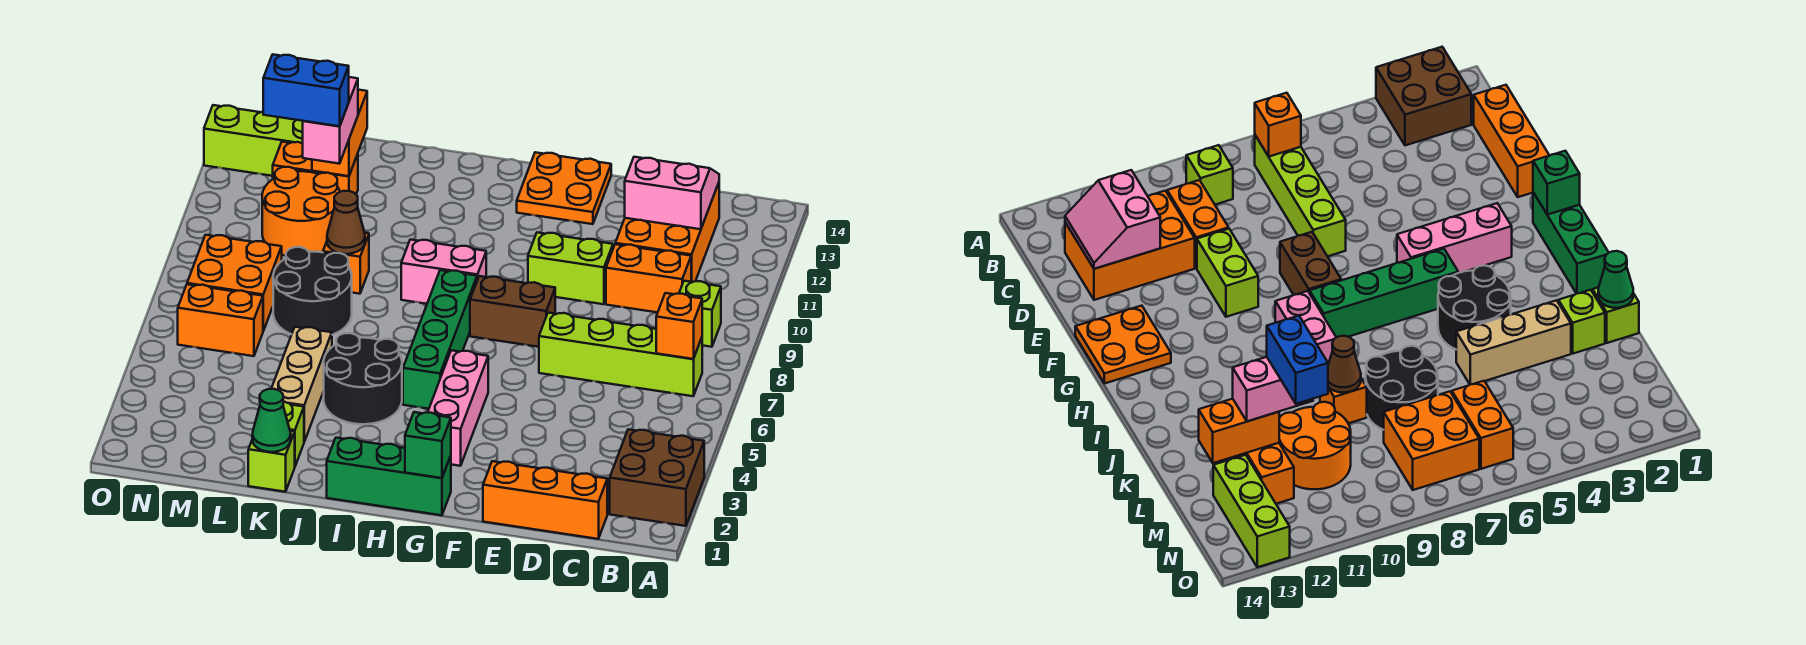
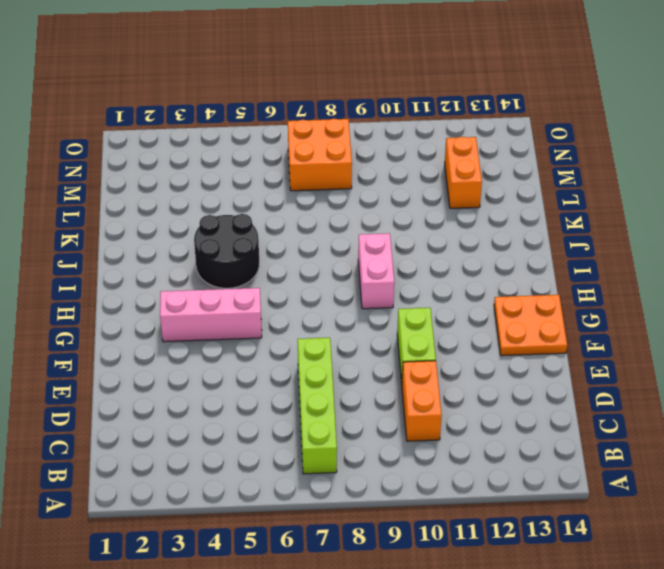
none -> brown 2x2 brick [610,429,704,526]
none -> lime 1x1 brick [679,281,721,347]
none -> orange 1x3 brick [483,461,607,539]
none -> orange 2x3 brick [615,183,719,282]

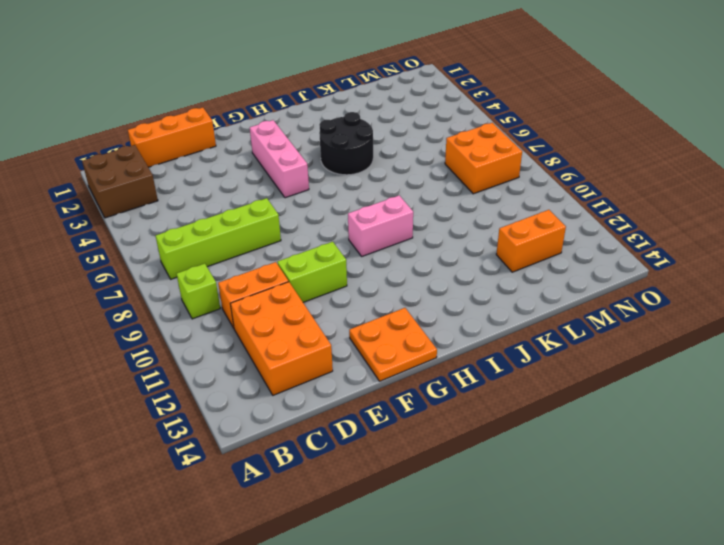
none -> brown 1x2 brick [470,276,555,347]
none -> green 1x3 brick [327,438,451,515]
none -> green 1x4 brick [403,270,477,409]
none -> lime 1x1 brick [248,431,295,492]

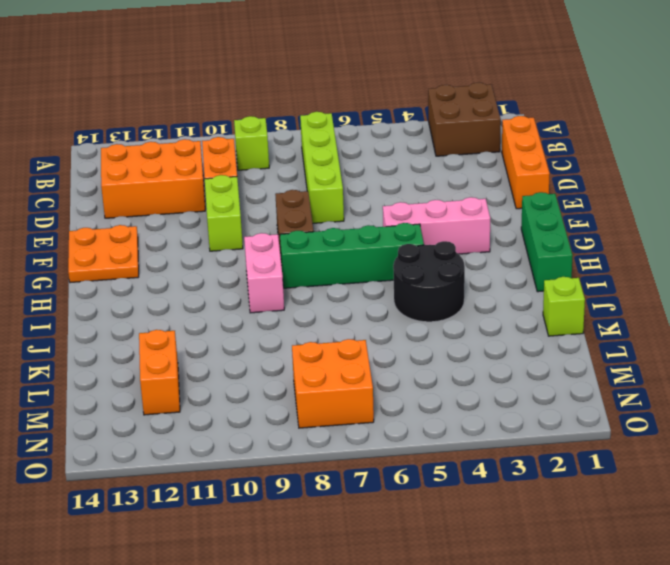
none -> lime 1x1 brick [283,402,304,466]
none -> tan 1x3 brick [271,327,332,442]
none -> black 2x2 round brick [273,247,352,335]
none -> orange 1x1 brick [323,233,369,294]

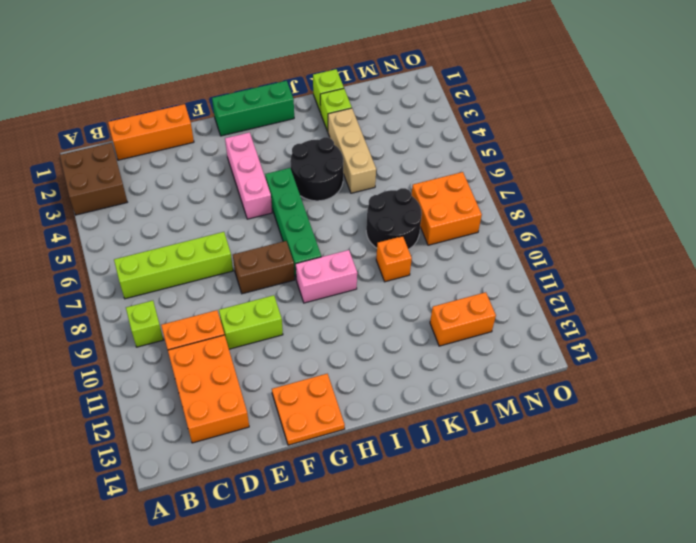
none -> orange 2x2 round brick [262,167,340,256]
none -> orange 1x2 brick [178,284,263,356]
none -> lime 1x3 brick [204,105,303,176]
none -> orange 1x1 brick [656,293,702,359]

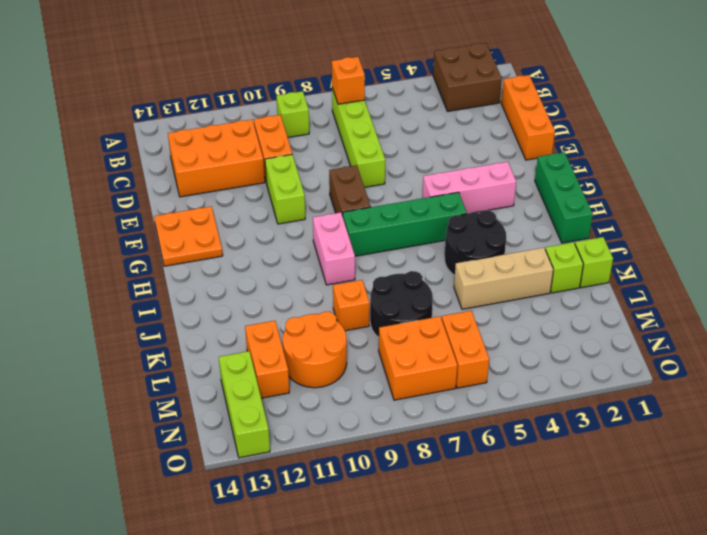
none -> pink 2x2 slope [625,157,719,229]
none -> green 1x1 brick [405,412,451,478]
none -> green 1x1 cone [252,389,291,452]
none -> brown 1x1 cone [327,191,365,254]

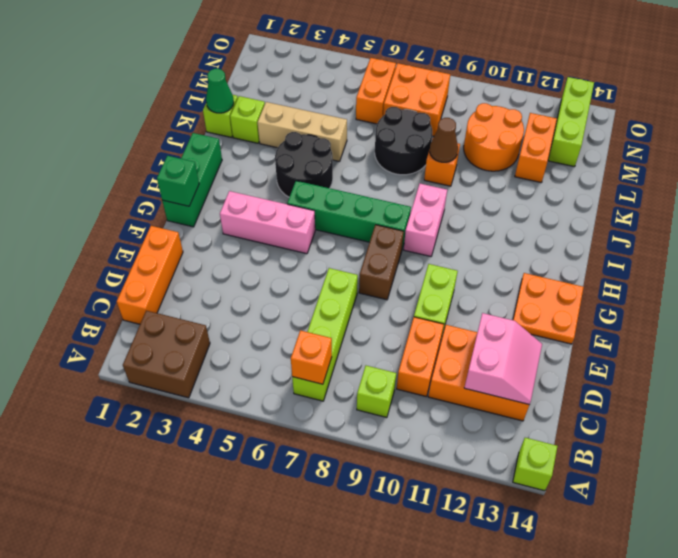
lime 1x1 brick [513,438,557,491] -> none
none -> orange 1x2 brick [312,90,367,176]
none -> pink 1x2 brick [303,77,358,164]
none -> blue 1x2 brick [263,54,349,126]

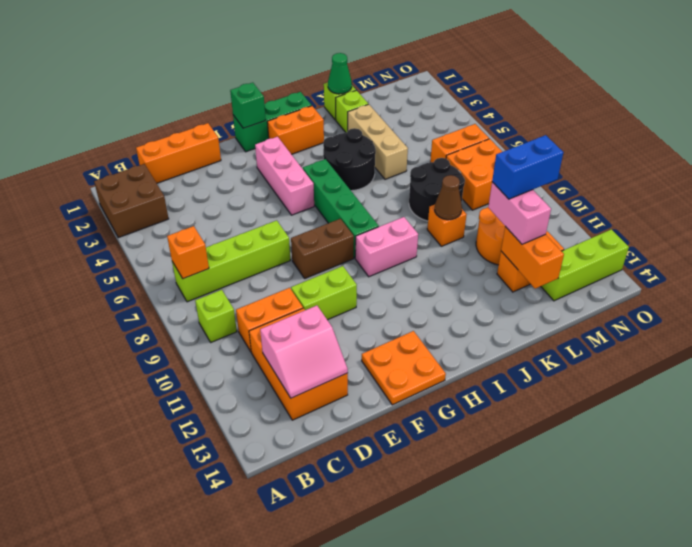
orange 1x2 brick [267,106,324,154] -> none

